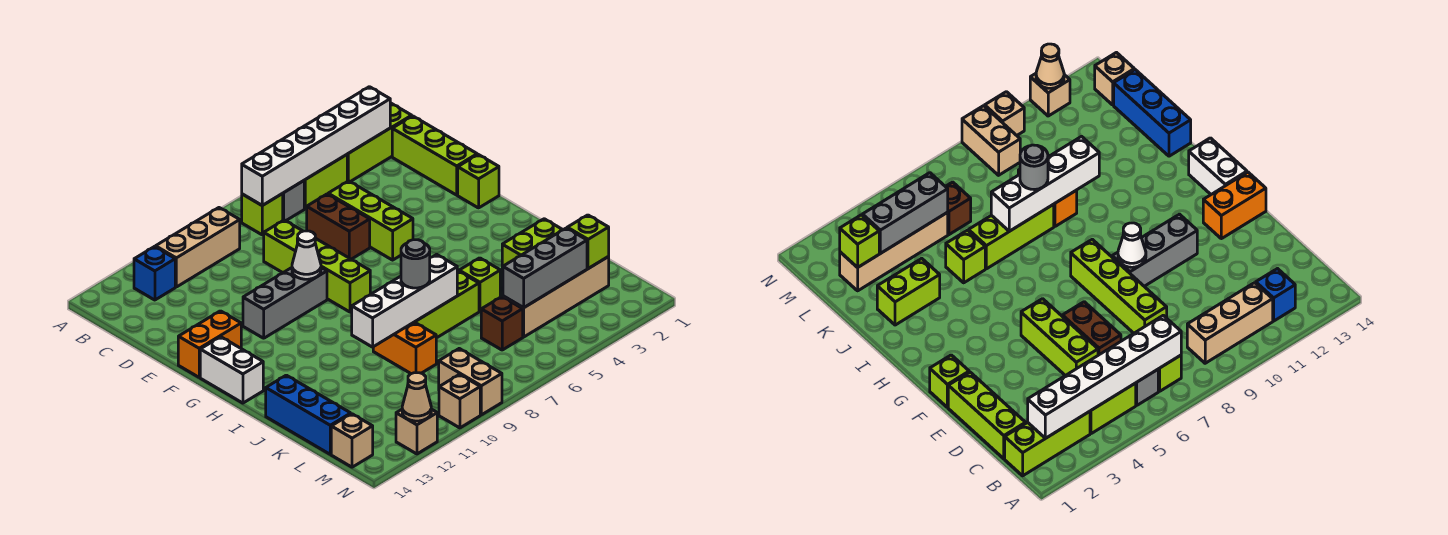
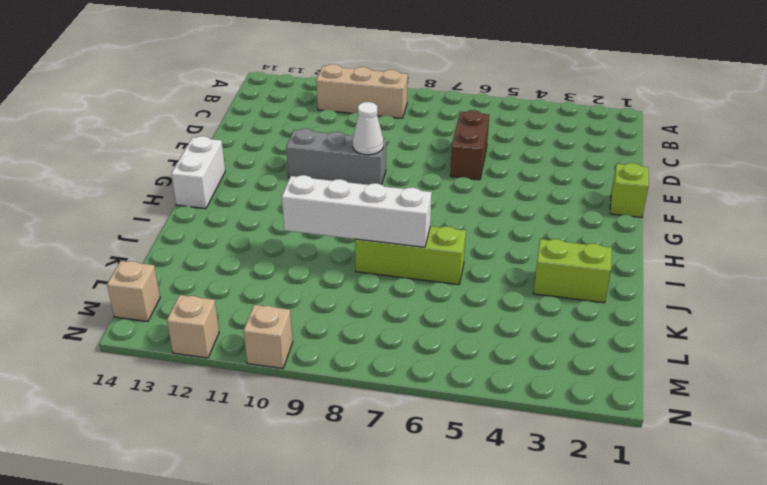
none -> lime 1x3 brick [347,103,412,182]
none -> lime 1x2 brick [304,155,347,209]
none -> grey 1x1 brick [282,181,304,221]
none -> lime 1x1 brick [242,194,283,235]

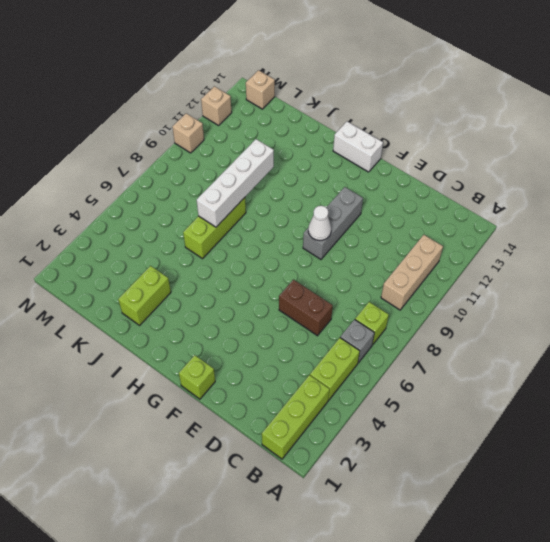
none -> blue 1x1 brick [134,247,175,300]
none -> lime 1x3 brick [392,116,477,195]
none -> lime 1x3 brick [328,181,413,260]
none -> lime 1x4 brick [264,220,370,312]

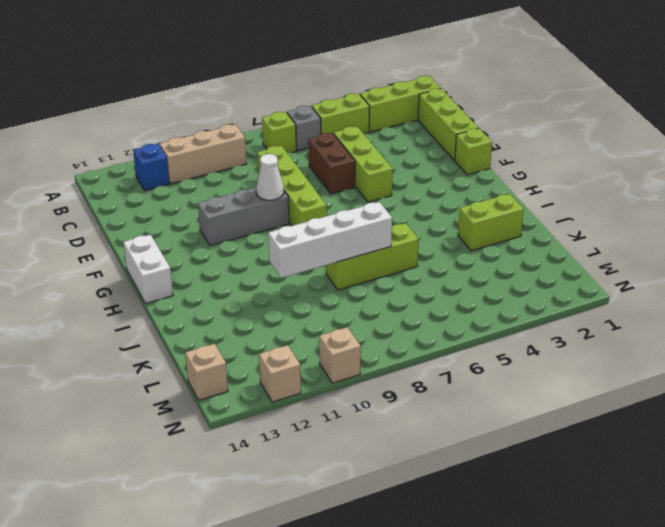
none -> orange 1x2 brick [178,311,241,377]
none -> lime 1x1 brick [459,258,500,311]
none -> orange 1x2 brick [373,322,436,374]
none -> blue 1x3 brick [266,375,351,454]

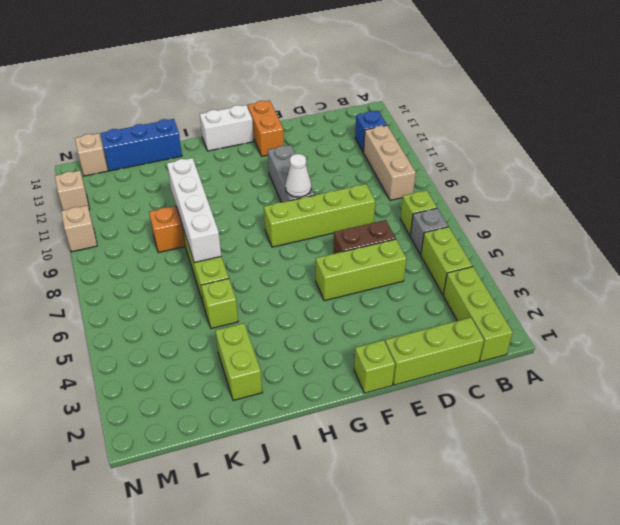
none -> tan 1x4 brick [503,257,609,337]
none -> brown 1x1 brick [481,297,523,350]
none -> tan 1x2 brick [439,349,502,415]
none -> white 1x6 brick [242,87,390,205]

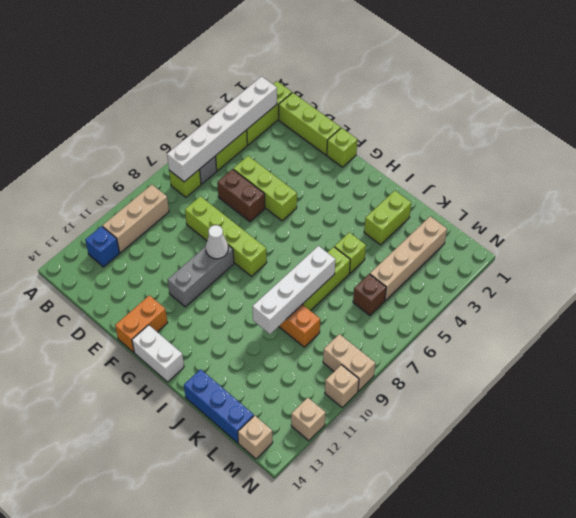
none -> lime 1x1 brick [567,215,609,269]
none -> grey 1x3 brick [503,228,587,308]
none -> tan 1x1 cone [402,373,431,421]
none -> grey 1x1 round brick [401,240,430,288]

